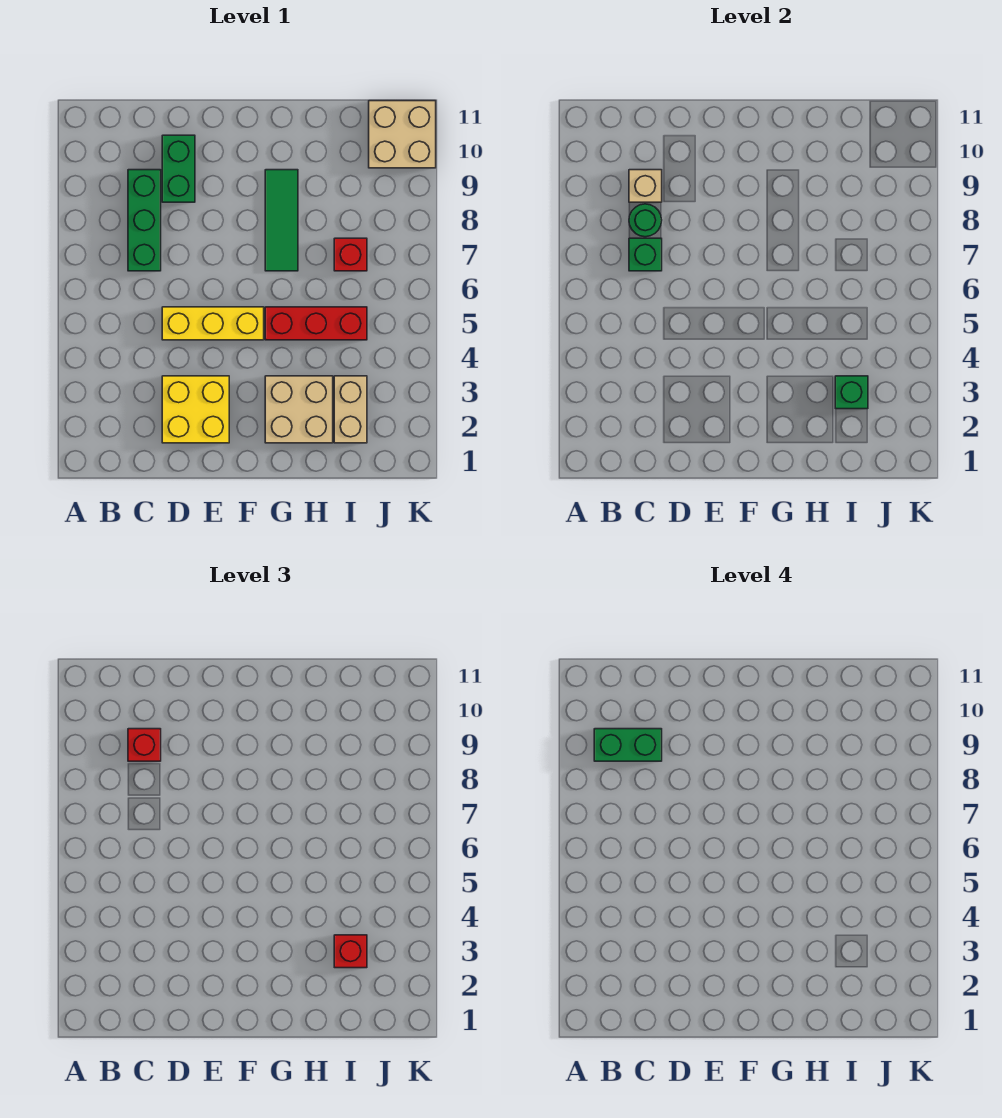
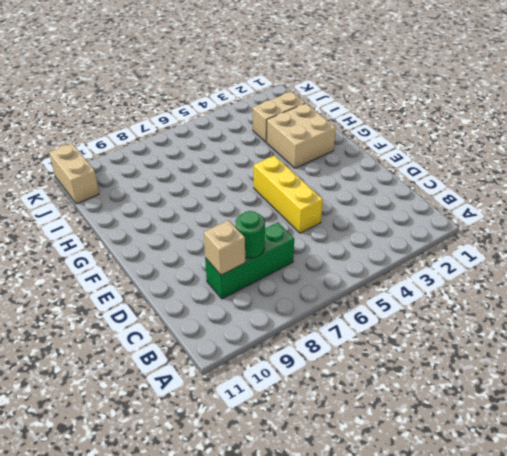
tan 1x2 brick [49,144,99,204] -> tan 2x2 brick [369,101,436,168]
none -> yellow 2x2 brick [162,376,229,443]
none -> green 1x2 brick [162,135,195,202]
none -> red 1x3 brick [265,307,367,340]

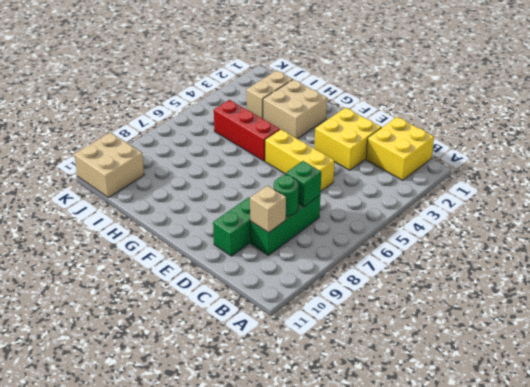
yellow 2x2 brick [366,117,434,180] -> none
none -> green 1x3 tile [265,170,298,271]
none -> red 1x1 brick [334,238,367,271]
none -> green 1x1 brick [835,376,868,409]

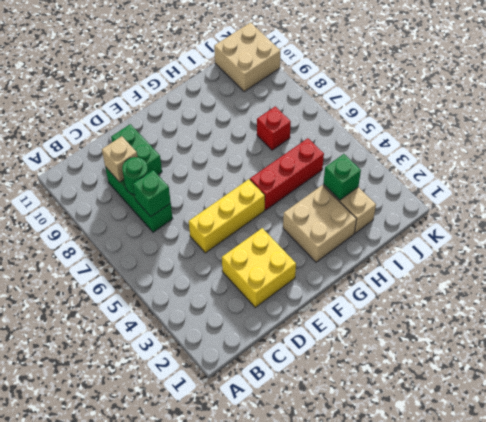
none -> green 1x3 tile [265,170,298,271]
none -> red 1x1 brick [128,729,161,761]
none -> red 1x1 brick [334,935,367,968]

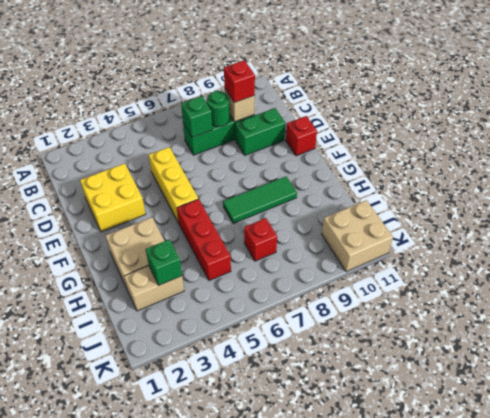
red 1x1 brick [286,116,317,156] -> red 1x1 brick moved to [334,935,367,968]
none -> green 1x2 brick [594,729,662,761]

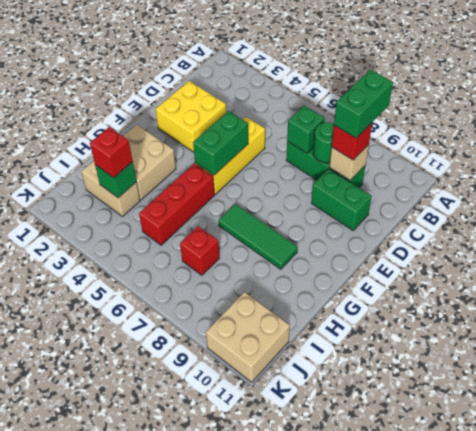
green 1x2 brick [193,111,248,175] -> none

